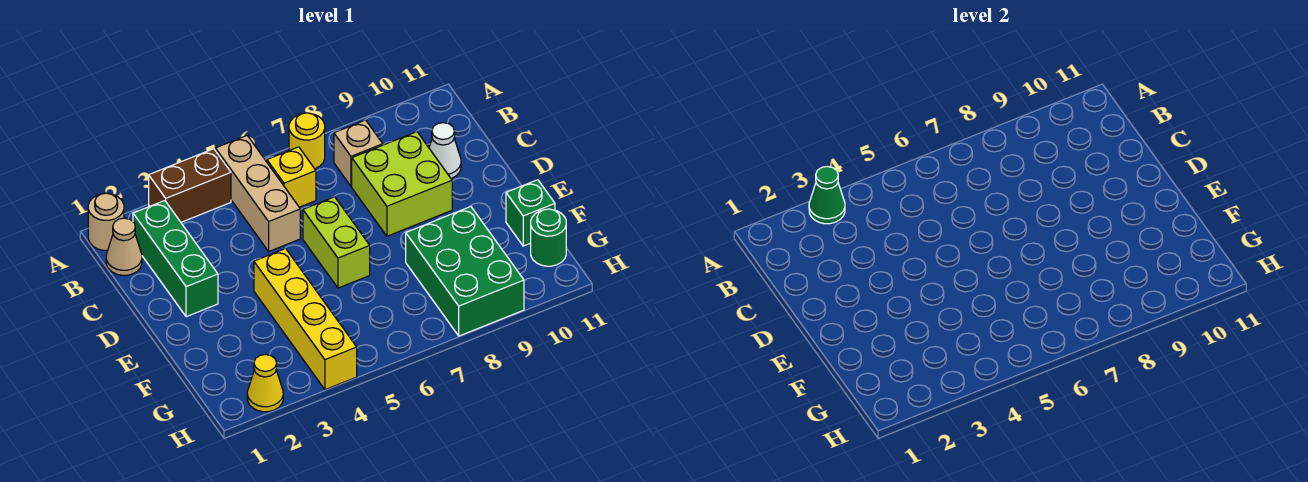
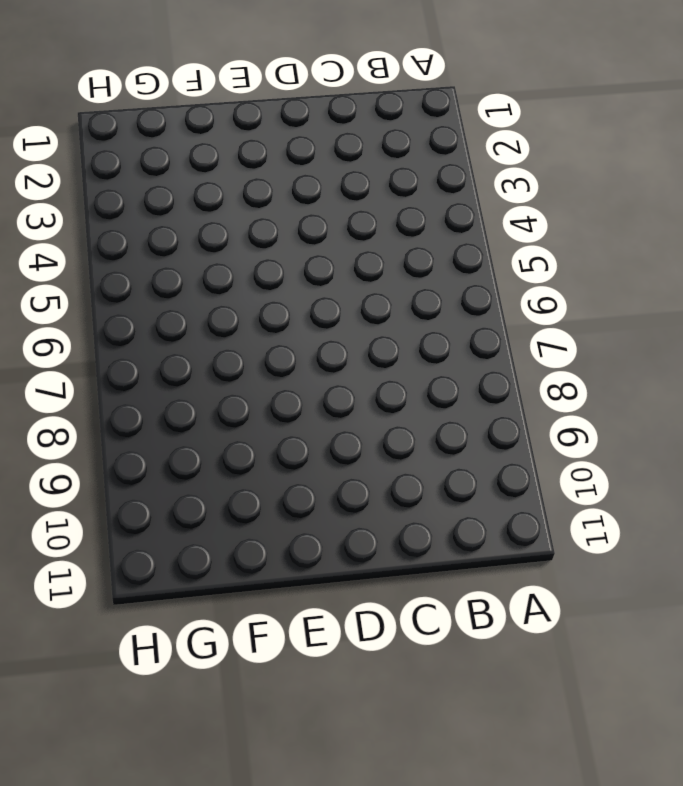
none -> tan 1x1 round brick [88,193,124,250]
none -> brown 1x2 brick [149,149,231,222]
none -> tan 1x3 brick [215,136,300,251]

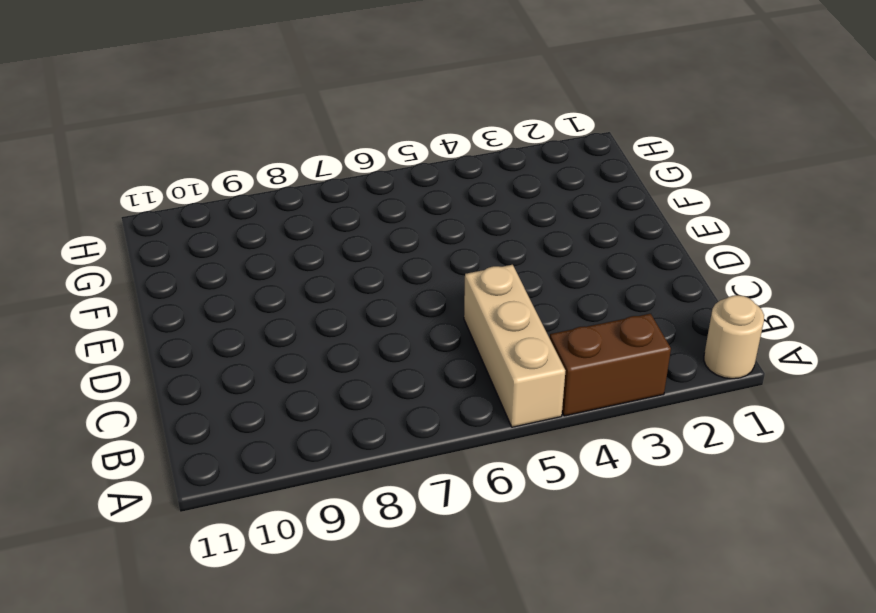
none -> yellow 1x1 round brick [289,113,325,169]
none -> tan 1x1 cone [106,218,142,275]
none -> green 1x3 brick [133,201,218,317]

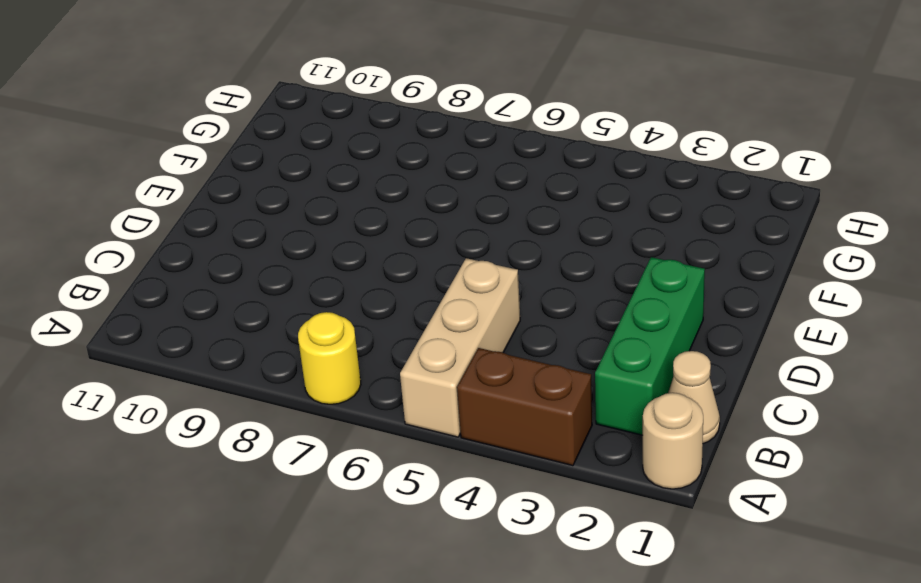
none -> yellow 1x1 brick [267,147,316,207]
none -> tan 1x1 brick [334,120,383,186]
none -> lime 2x2 brick [352,132,452,236]

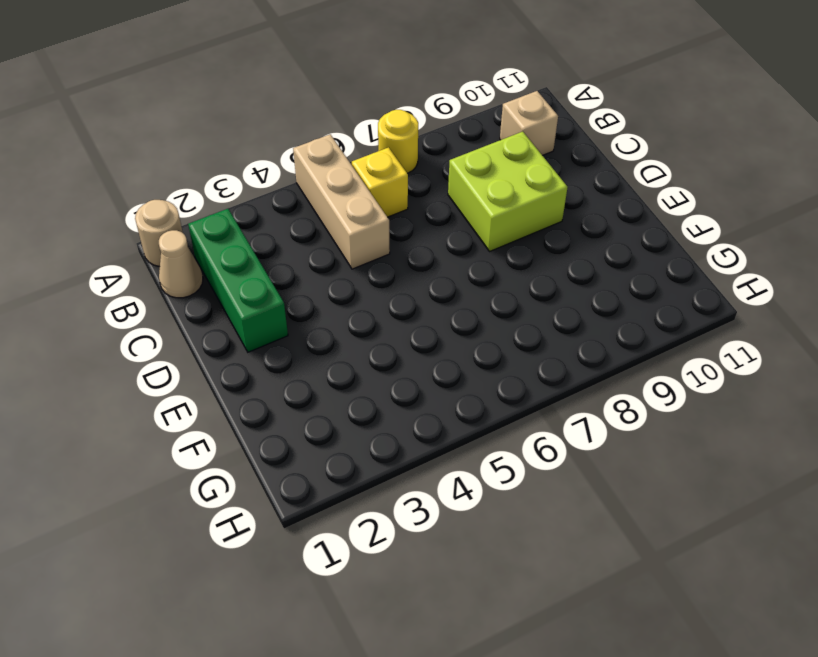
tan 1x1 brick [500,91,558,155] -> tan 1x1 brick moved to [334,120,383,186]
none -> brown 1x2 brick [149,149,231,222]
none -> white 1x1 cone [429,123,461,178]
none -> lime 1x2 brick [303,197,370,288]

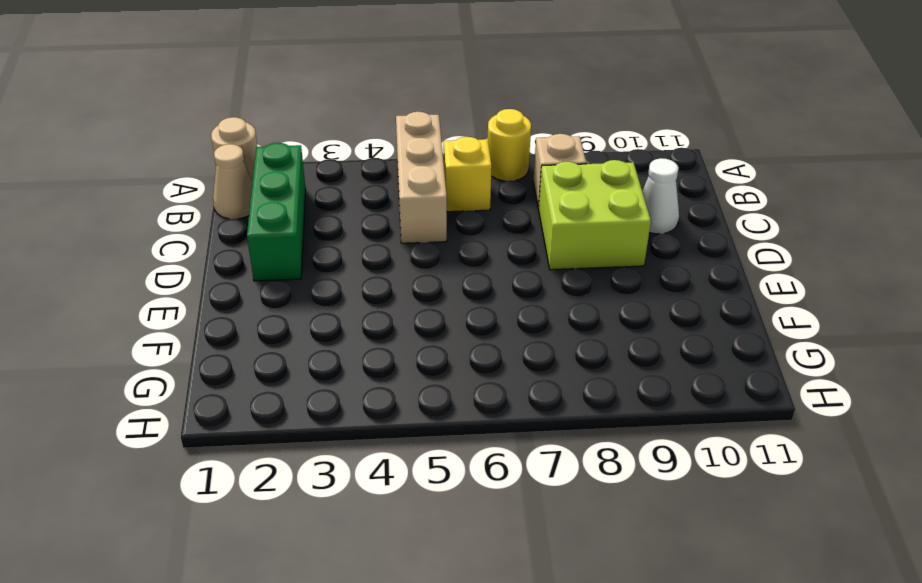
none -> brown 1x2 brick [149,149,231,222]
none -> lime 1x2 brick [303,197,370,288]
none -> yellow 1x4 brick [254,249,357,390]

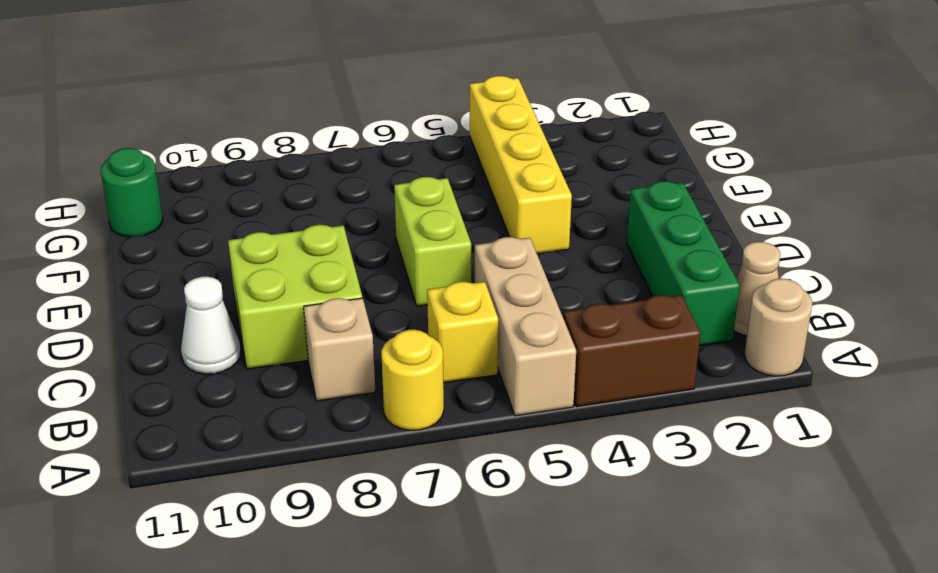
none -> green 2x3 brick [406,207,524,336]
none -> green 1x1 brick [506,180,555,246]
none -> yellow 1x1 cone [247,355,283,412]

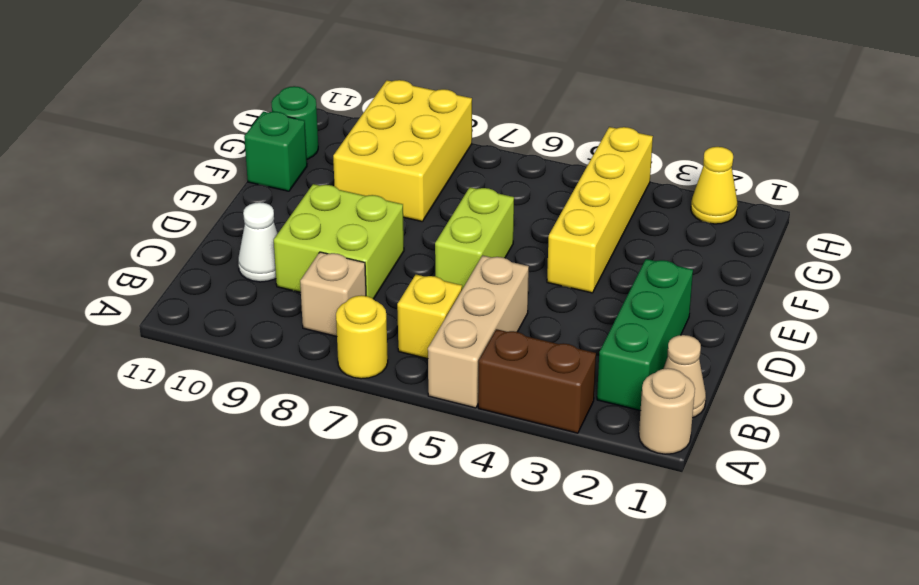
yellow 2x3 brick [333,80,472,221] -> green 2x3 brick [406,207,524,336]
none -> green 1x1 cone [809,166,845,224]

